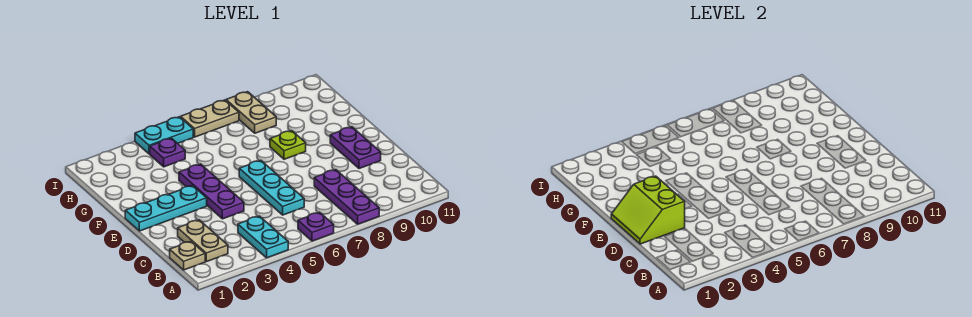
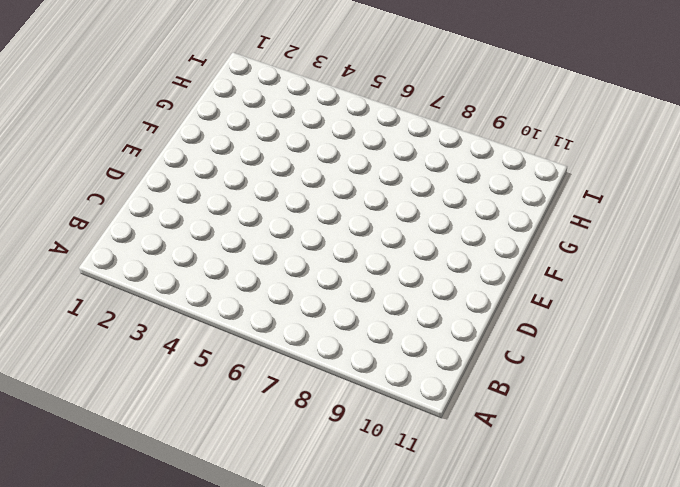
none -> cyan 1x2 plate [238,216,288,258]
none -> purple 1x1 plate [298,212,334,241]
none -> purple 1x3 plate [314,170,379,224]

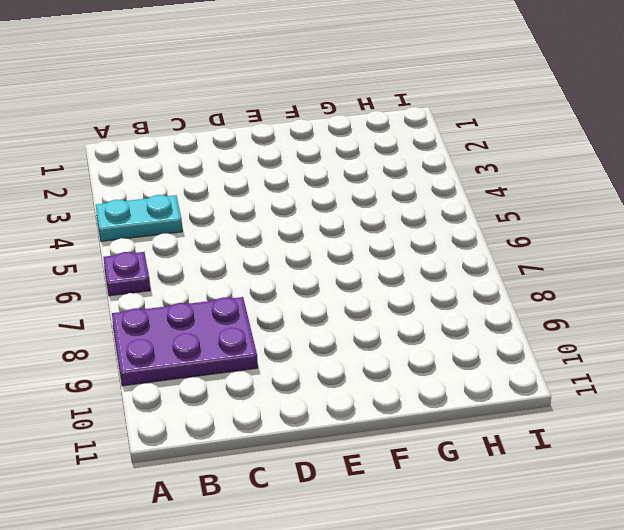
purple 2x3 plate [112,297,258,386] -> purple 1x3 plate [314,170,379,224]
none -> tan 1x1 plate [170,241,205,270]
none -> tan 1x2 plate [178,220,228,262]
none -> cyan 1x3 plate [239,160,304,215]

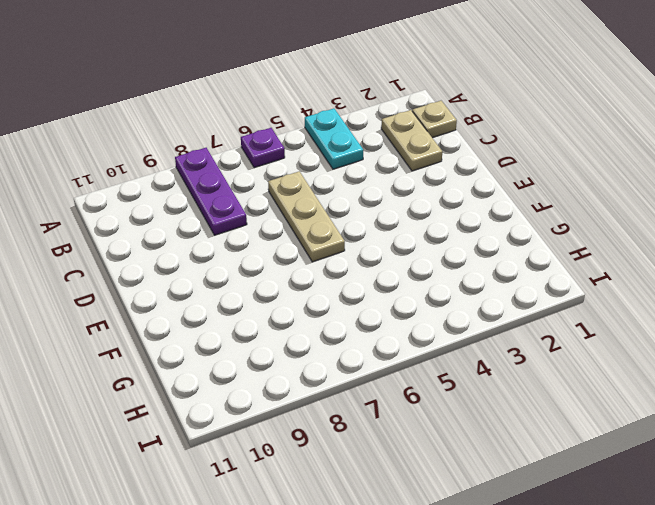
tan 1x3 plate [268,171,345,262] -> cyan 1x3 plate [239,160,304,215]
none -> purple 1x3 plate [179,164,244,219]
none -> purple 1x2 plate [330,127,381,169]
none -> cyan 1x3 plate [125,186,207,231]

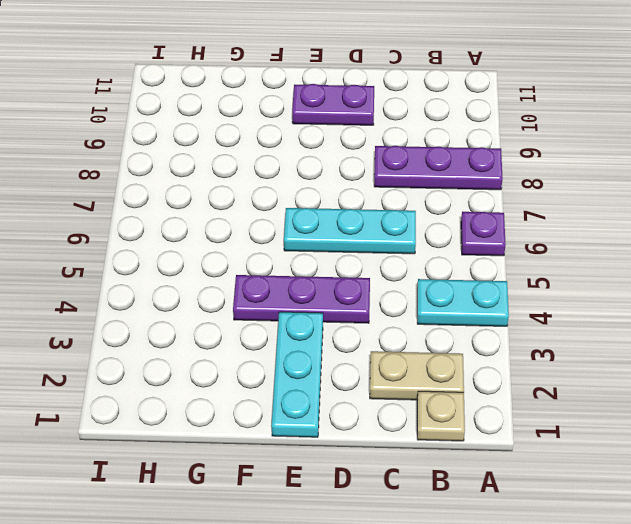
none -> lime 1x1 plate [270,131,306,159]
none -> purple 1x1 plate [150,138,185,167]
none -> tan 1x2 plate [226,92,276,133]

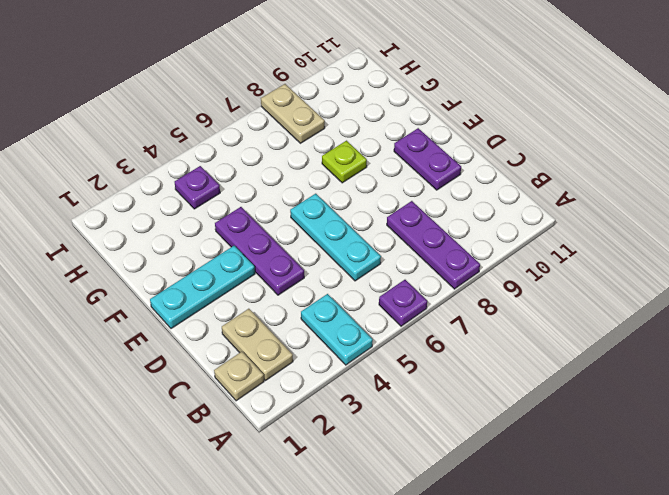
none -> cyan 1x2 plate [135,117,193,154]
none -> tan 1x2 plate [181,100,239,137]
none -> lime 2x2 slope [611,176,685,244]

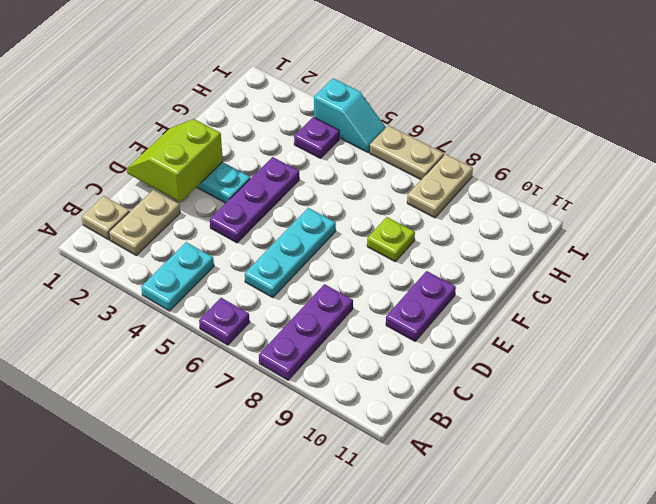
cyan 1x2 slope [314,78,386,152] -> cyan 1x2 plate [135,117,193,154]

